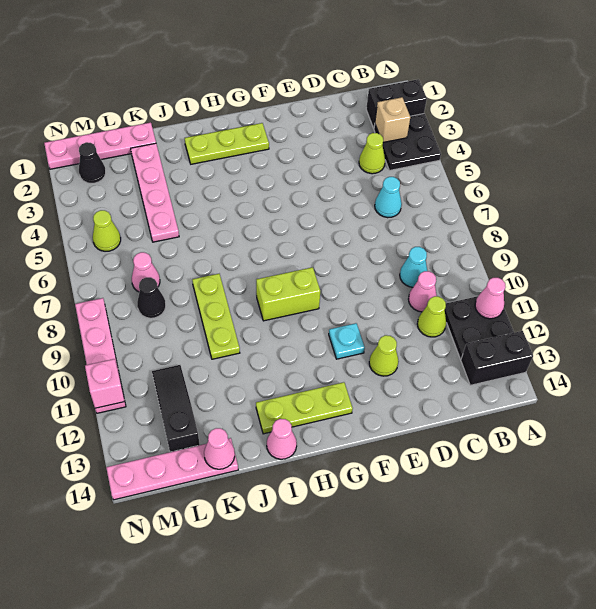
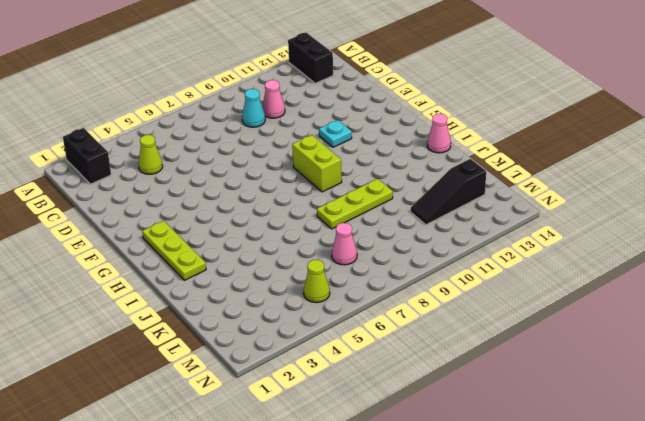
none -> black 2x2 plate [374,114,441,170]
none -> black 2x2 plate [445,296,514,359]
none -> cyan 1x1 cone [375,177,402,218]

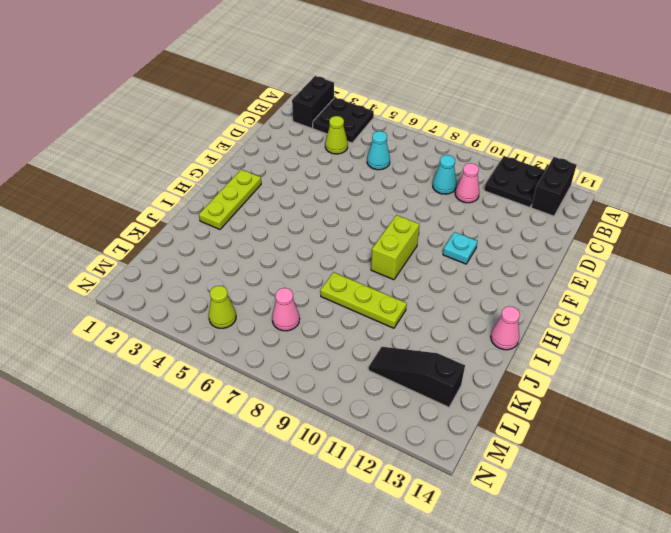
none -> lime 1x1 cone [417,296,446,337]
none -> lime 1x1 cone [369,335,399,376]
none -> lime 1x3 plate [256,382,353,434]

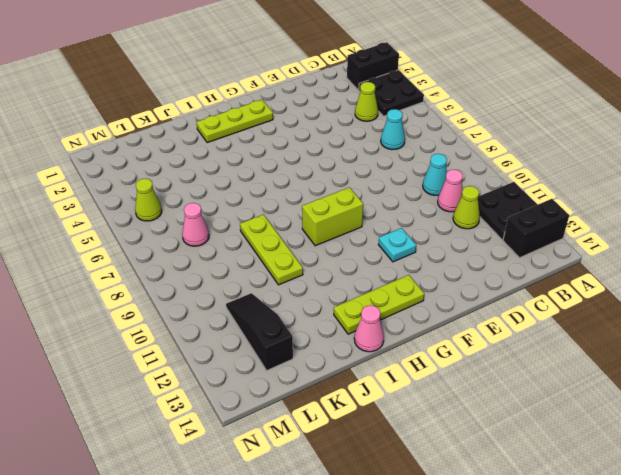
none -> lime 1x1 cone [369,335,399,376]
none -> pink 1x4 plate [44,122,156,169]
none -> pink 1x4 plate [131,143,179,242]

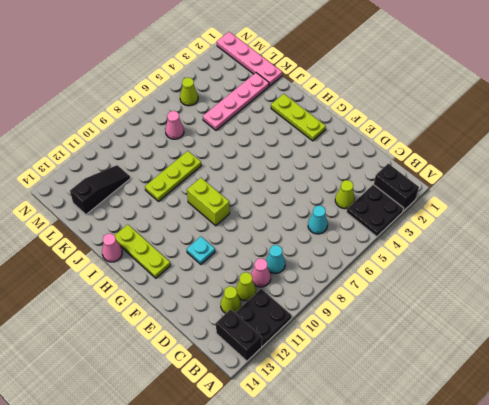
lime 1x1 cone [221,286,241,313] -> lime 1x1 cone moved to [369,335,399,376]
none -> pink 1x4 plate [106,438,238,500]
none -> black 1x1 cone [137,277,166,318]
none -> black 1x1 cone [79,142,106,183]

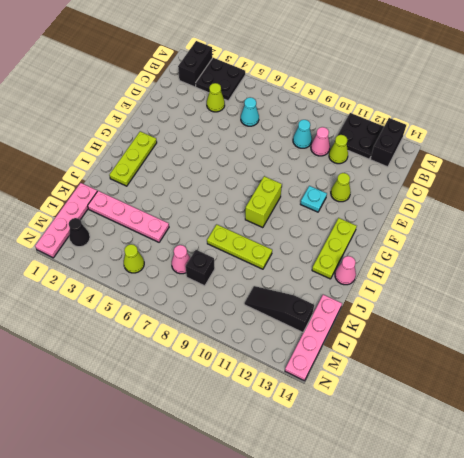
black 1x1 brick [186,250,215,286] -> black 1x1 cone [137,277,166,318]
none -> pink 1x4 plate [75,298,126,413]
none -> pink 1x1 cone [475,278,505,319]
none -> tan 1x1 brick [375,97,410,142]

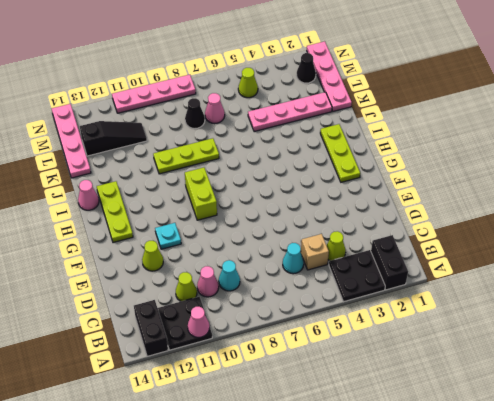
tan 1x1 brick [301,234,329,270] -> tan 1x1 brick moved to [375,97,410,142]
none -> pink 1x1 cone [204,428,235,469]
none -> pink 1x1 brick [85,359,125,408]

